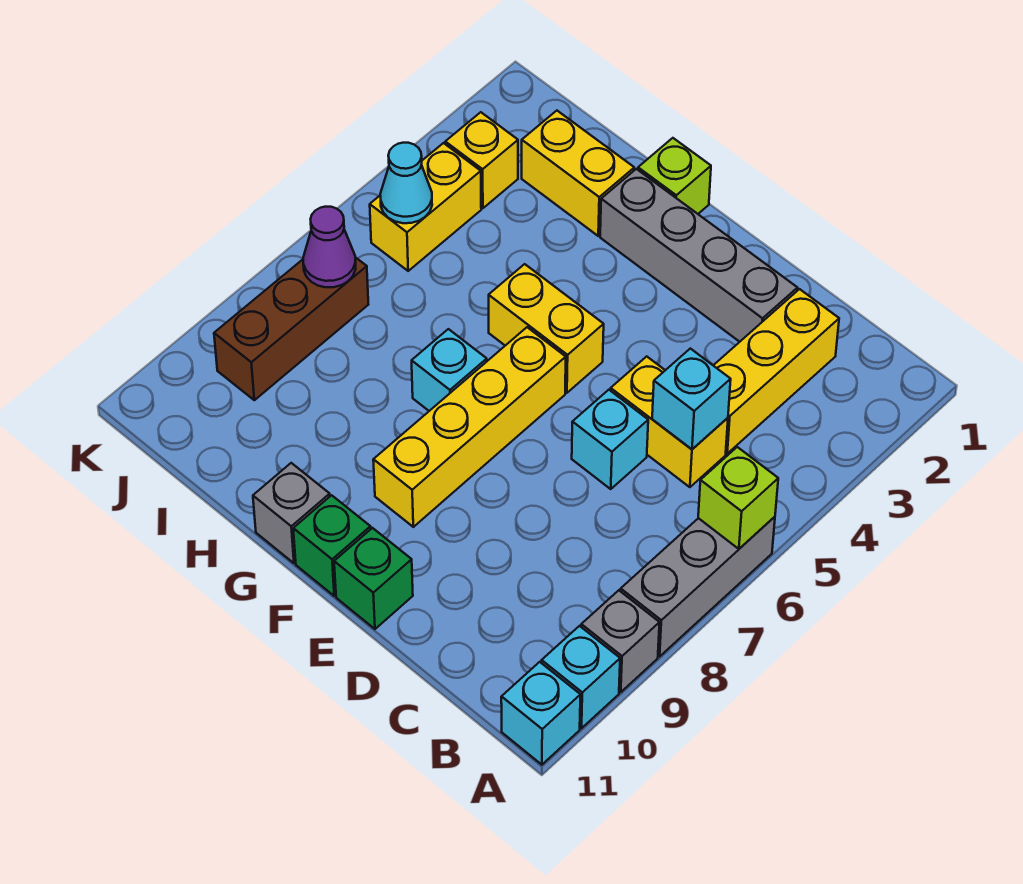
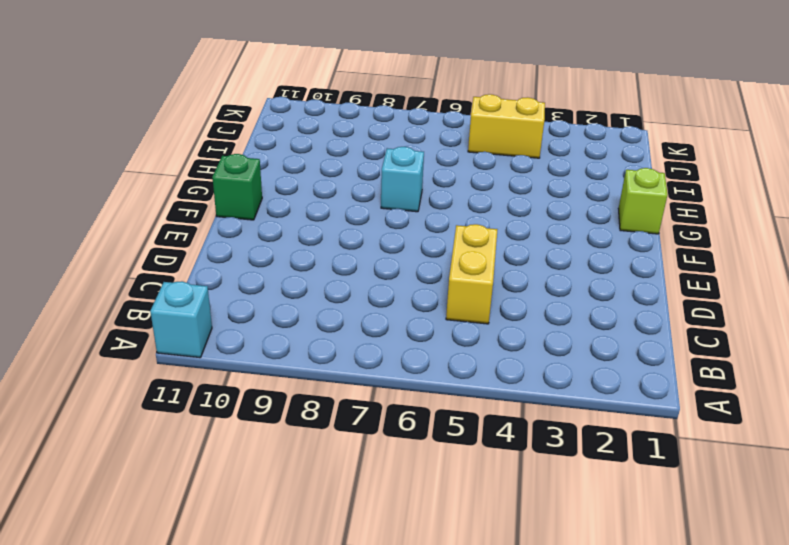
none -> grey 1x3 brick [621,517,775,656]
none -> grey 1x1 brick [581,590,660,692]
none -> cyan 1x1 brick [542,626,620,728]

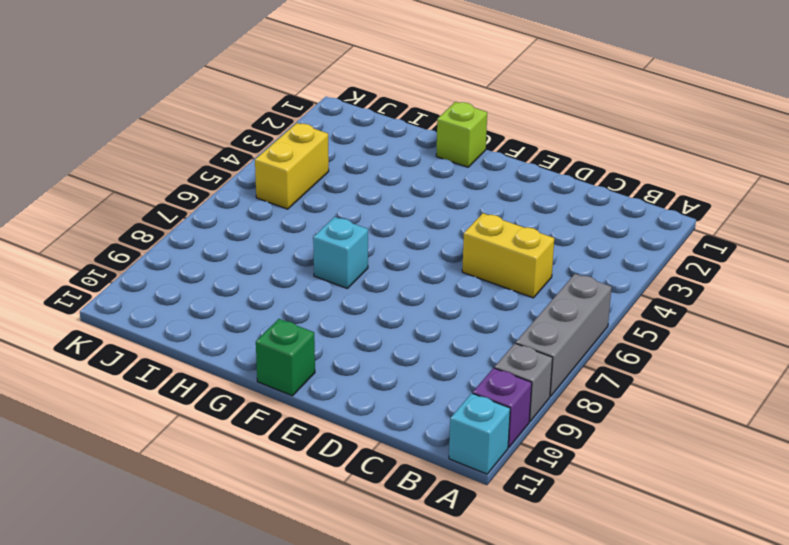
purple 1x1 brick [473,368,532,447] -> cyan 1x1 brick [542,626,620,728]
none -> yellow 1x3 brick [713,289,839,453]
none -> grey 1x4 brick [600,169,797,342]
none -> cyan 1x1 brick [572,390,648,489]

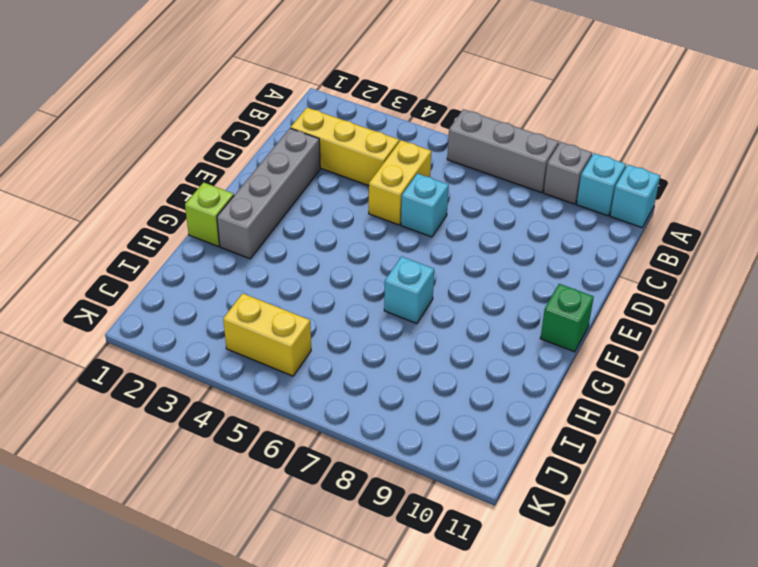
none -> green 1x1 brick [334,528,413,629]
none -> yellow 1x2 brick [489,264,604,393]
none -> yellow 1x4 brick [373,327,566,527]

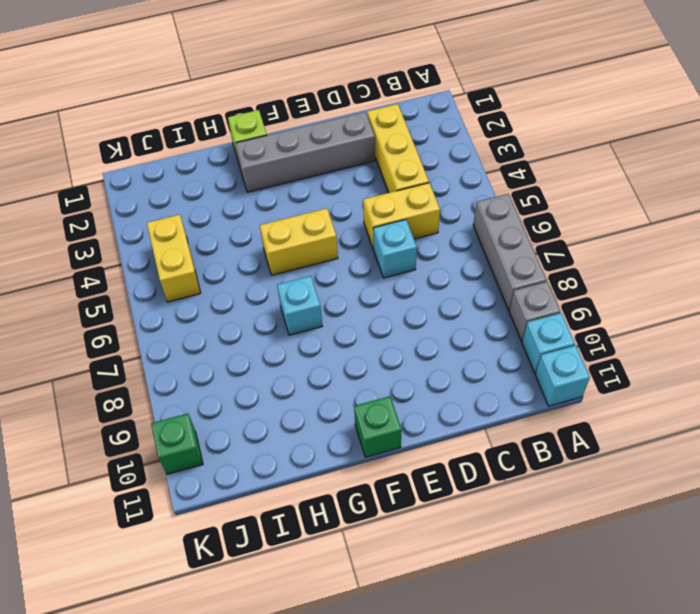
green 1x1 brick [151,413,203,474] -> green 1x1 brick moved to [334,528,413,629]
none -> yellow 1x4 brick [373,327,566,527]
none -> grey 1x1 brick [253,463,330,563]
none -> yellow 1x2 brick [522,111,634,236]

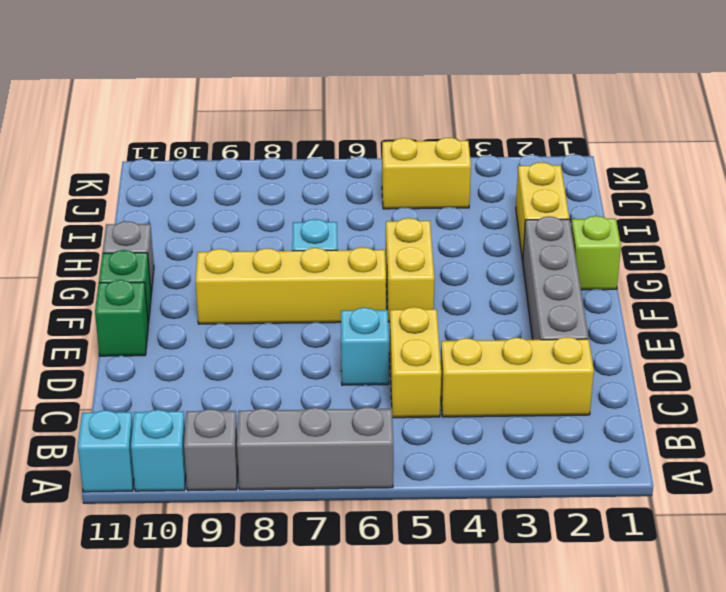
none -> yellow 1x1 brick [445,112,518,208]
none -> brown 1x3 brick [214,257,368,400]
none -> lime 1x1 brick [698,447,778,549]

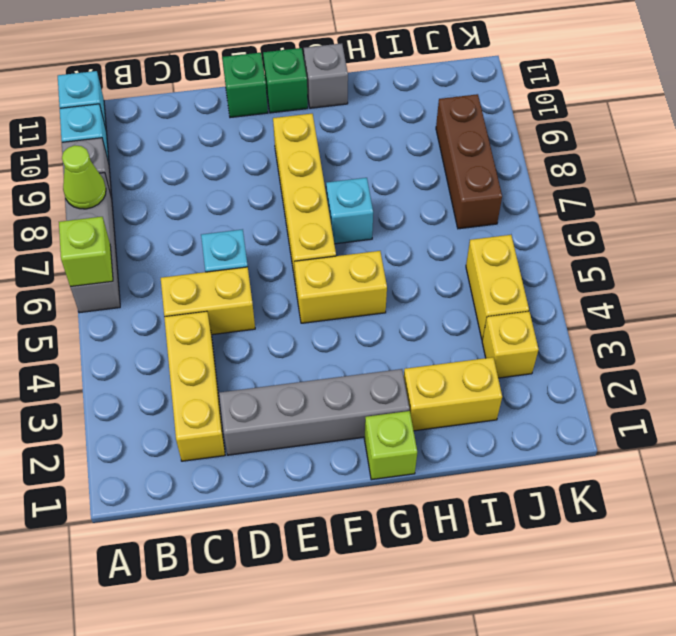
lime 1x1 cone [62,145,106,209] -> none
none -> cyan 1x1 brick [652,349,731,449]
none -> cyan 1x1 cone [380,143,432,223]
none -> purple 1x1 cone [303,207,356,287]

